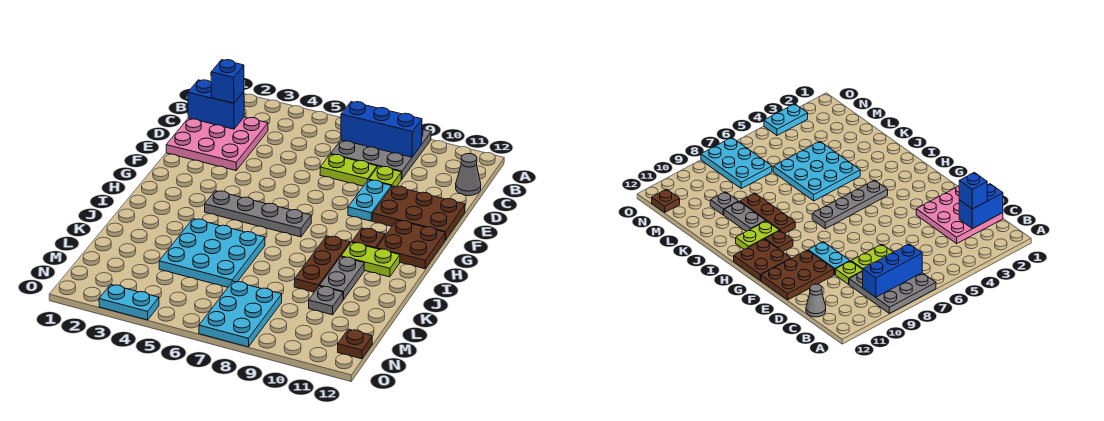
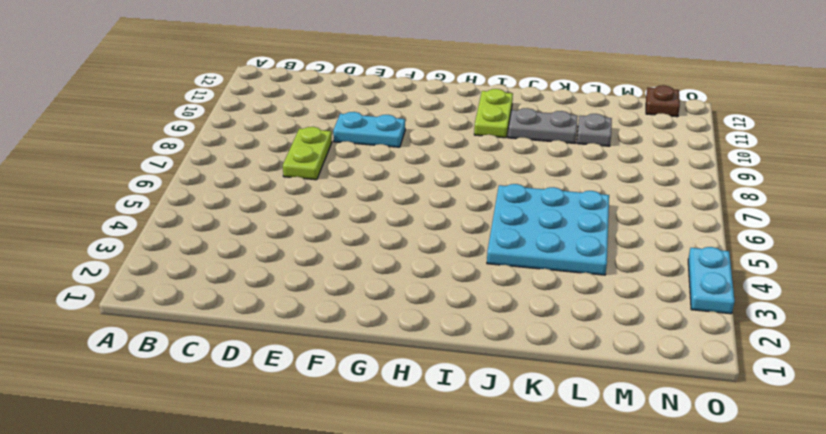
none -> grey 3x3 plate [331,129,431,179]
none -> pink 3x3 plate [166,117,268,170]
none -> grey 1x1 cone [456,154,481,196]

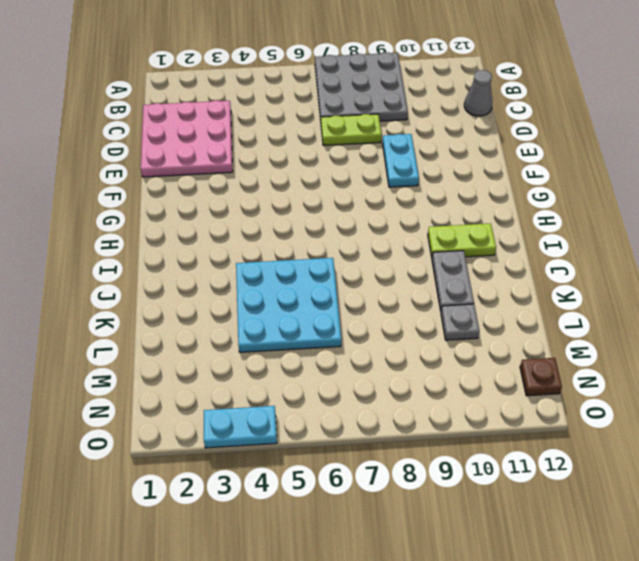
none -> lime 1x1 plate [369,166,402,187]
none -> brown 2x3 plate [372,186,465,240]
none -> brown 2x2 plate [377,220,445,269]

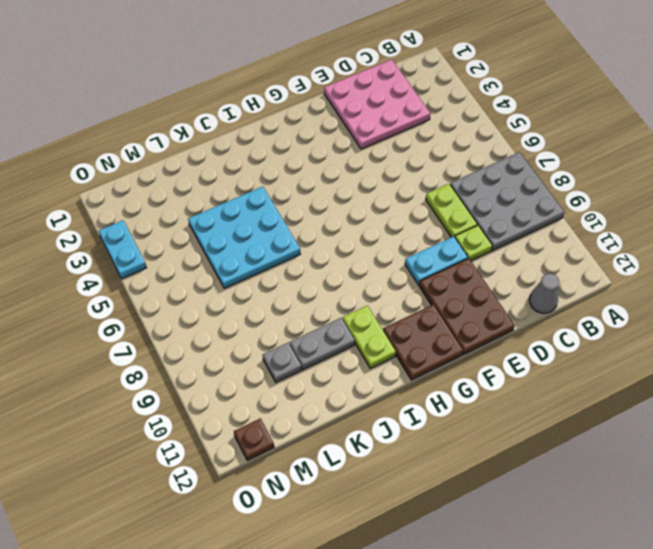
none -> grey 1x4 plate [205,191,311,237]
none -> brown 1x1 plate [352,228,385,249]
none -> brown 1x3 plate [294,236,350,292]

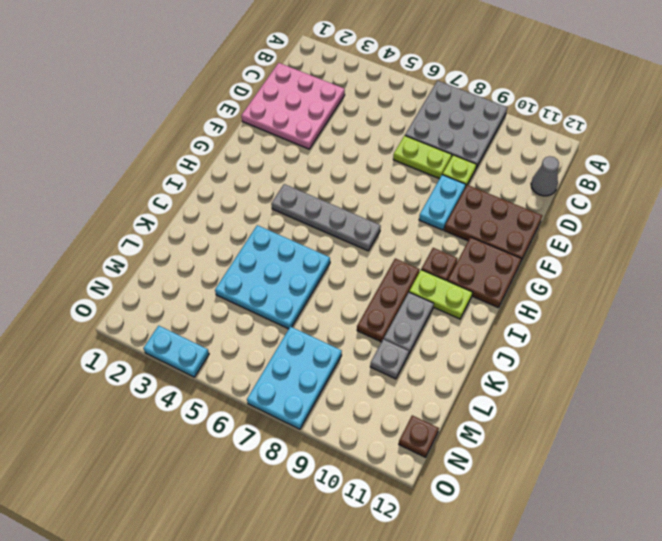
none -> blue 1x3 brick [341,102,422,157]
none -> blue 1x2 brick [188,80,244,129]
none -> blue 1x1 brick [211,60,244,103]

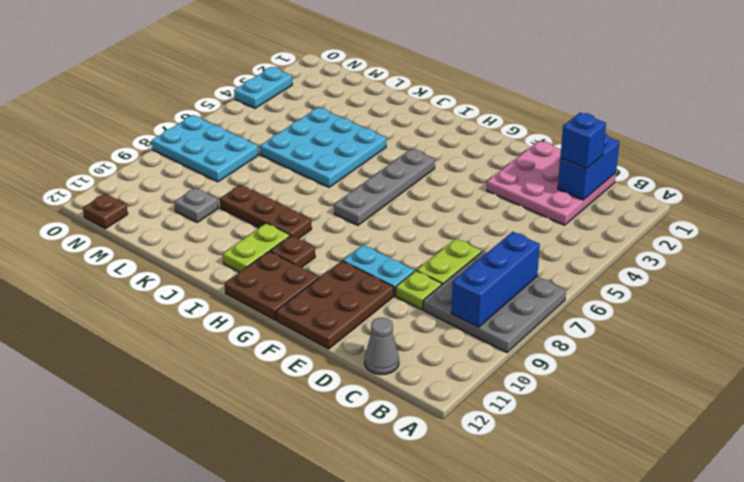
none -> grey 1x2 plate [320,257,364,300]

